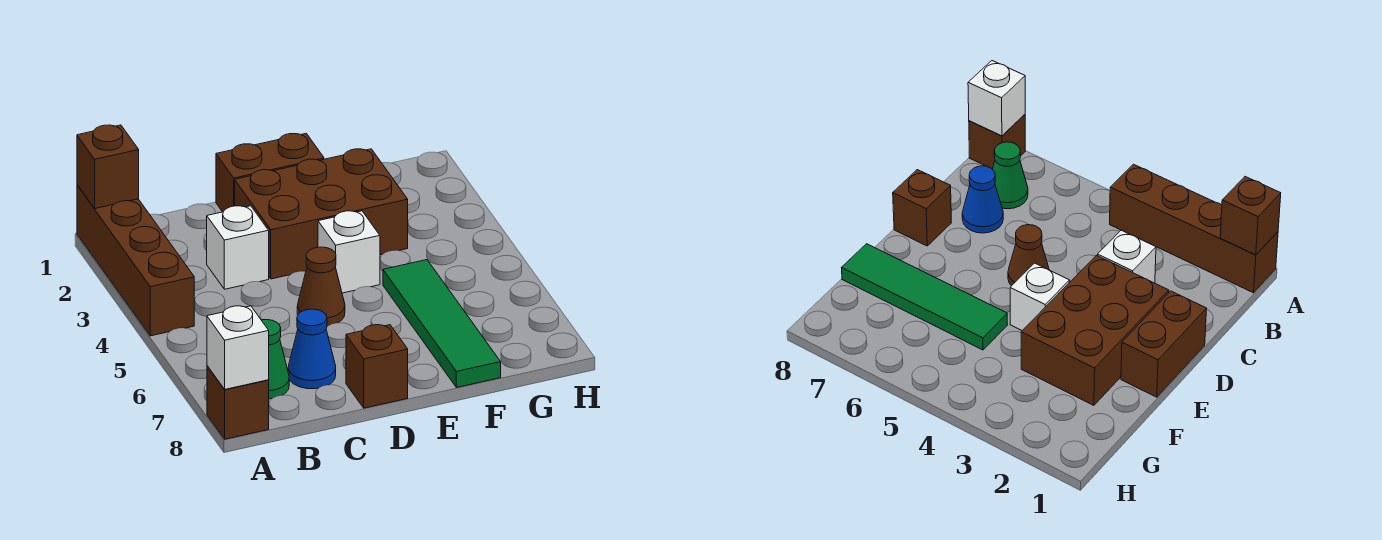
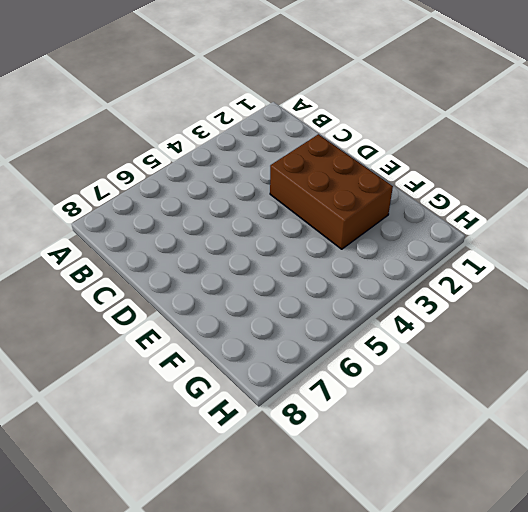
none -> brown 1x4 brick [77,185,194,336]
none -> brown 1x1 brick [207,366,269,439]
none -> green 1x1 cone [262,320,289,399]

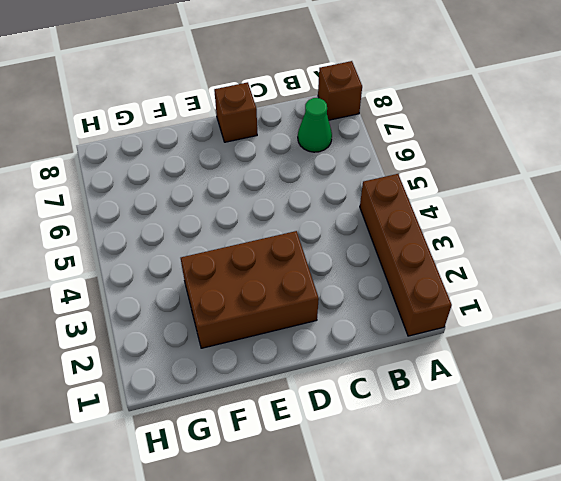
none -> white 1x1 brick [207,206,269,289]
none -> blue 1x1 cone [288,309,336,389]
none -> brown 1x2 brick [216,134,324,212]

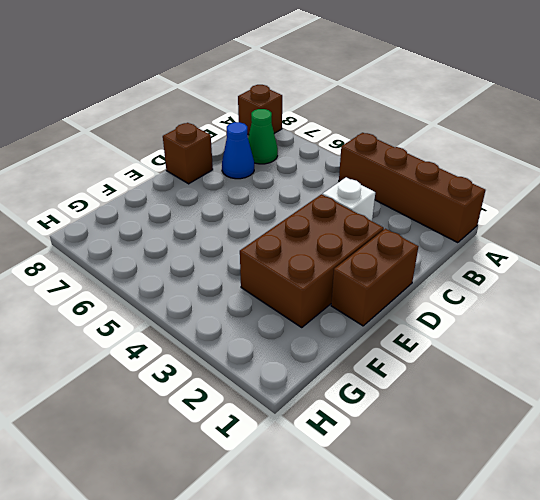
none -> brown 1x1 cone [297,247,345,326]
none -> white 1x1 brick [318,211,380,293]
none -> green 1x4 tile [383,260,501,388]

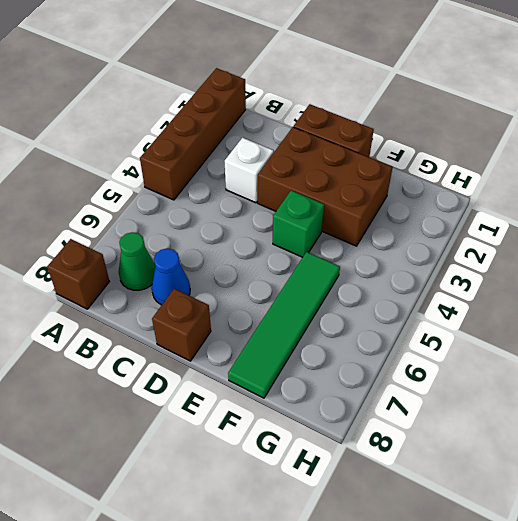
green 1x1 brick [273,191,324,257] -> white 1x1 brick [318,211,380,293]
none -> brown 1x1 cone [297,247,345,326]
none -> brown 1x1 brick [77,125,139,209]
none -> white 1x1 brick [207,306,269,389]

